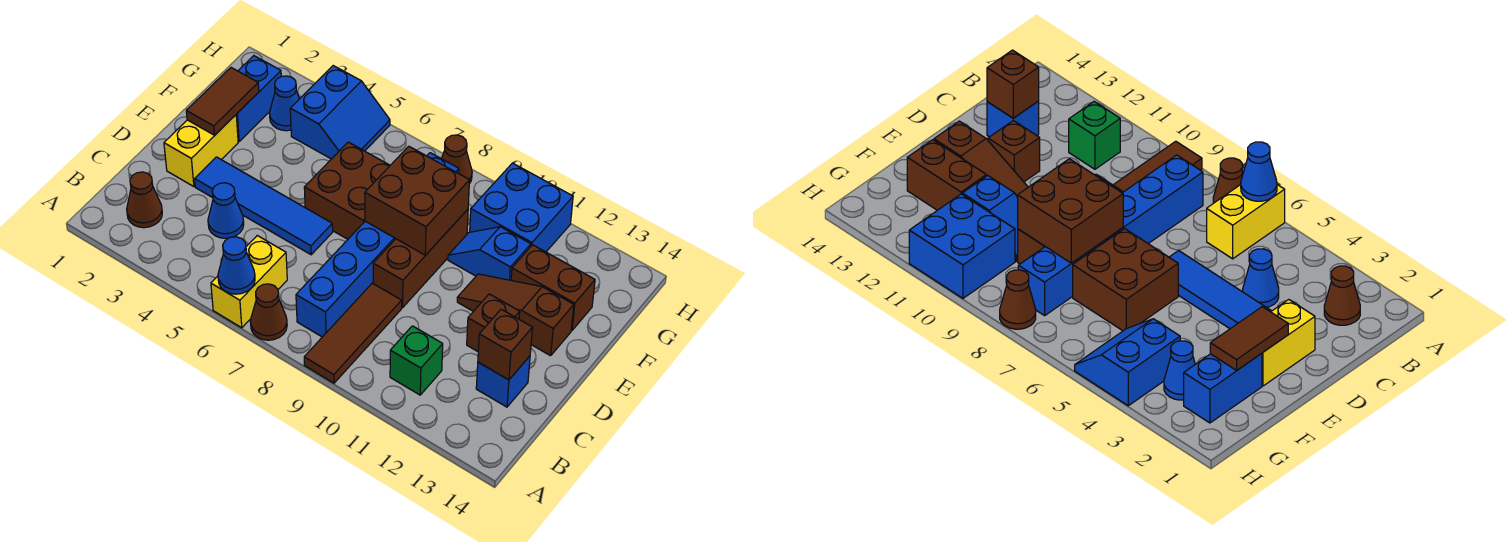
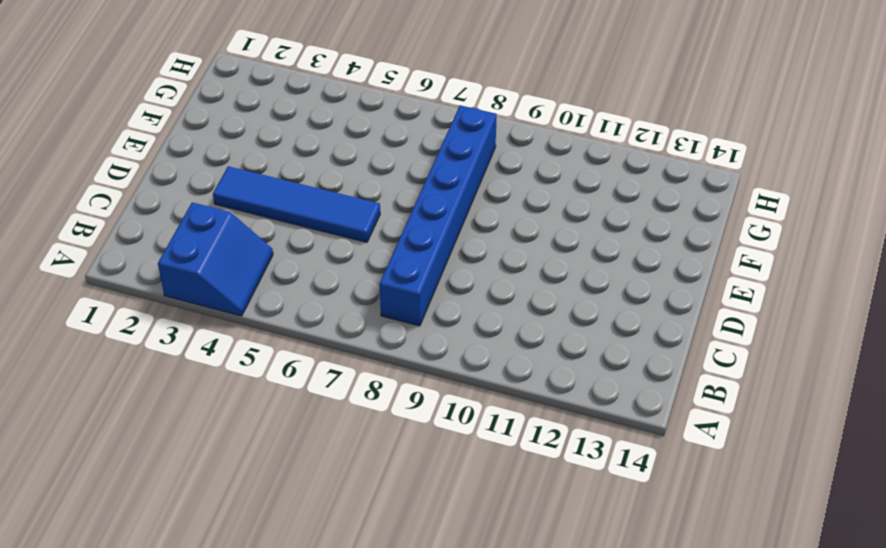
blue 2x2 slope [158,202,273,316] -> blue 2x2 slope moved to [290,66,390,159]
none -> yellow 1x2 brick [211,236,287,328]
none -> brown 1x1 cone [250,284,287,340]
none -> brown 1x3 tile [304,283,402,383]

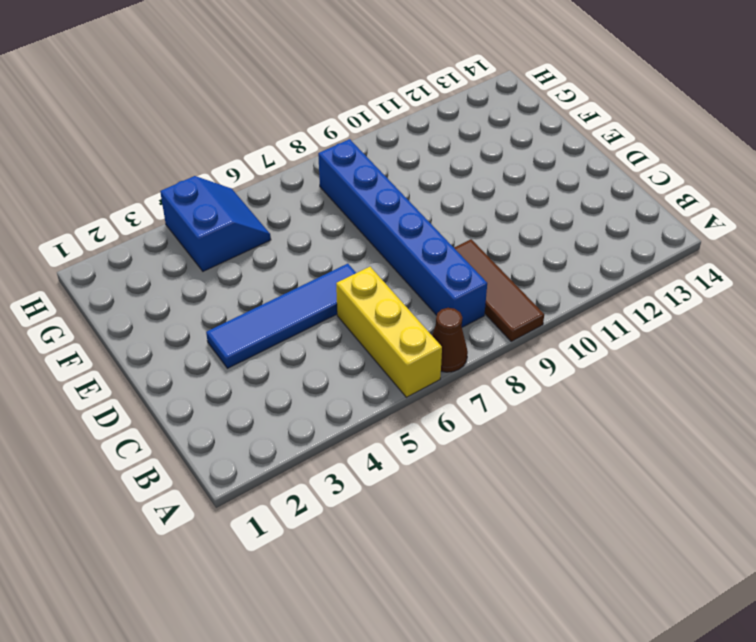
yellow 1x3 brick [336,267,442,397] -> yellow 1x2 brick [211,236,287,328]
none -> brown 1x1 cone [127,172,162,228]
none -> green 1x1 brick [390,326,443,395]
none -> blue 1x1 cone [208,183,244,238]

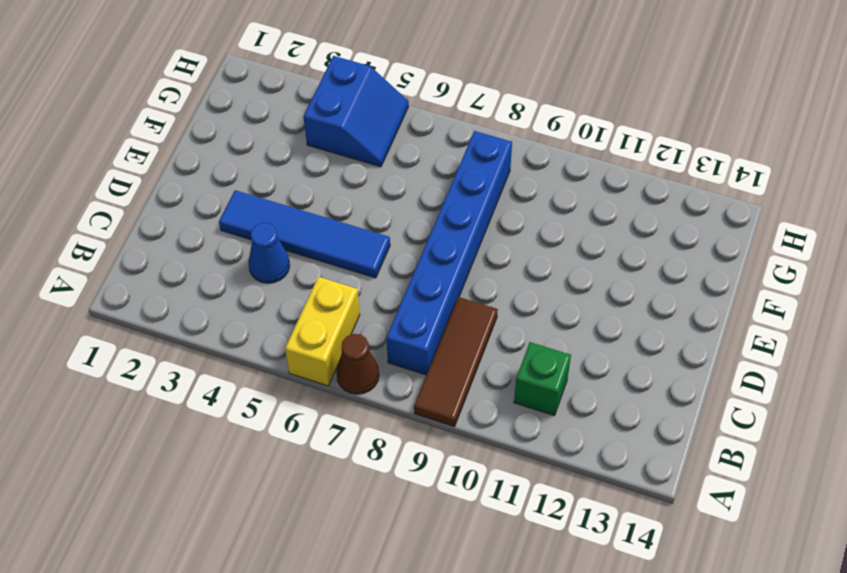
none -> brown 1x1 cone [127,172,162,228]
none -> blue 1x1 brick [476,356,530,407]
none -> yellow 1x2 brick [164,115,238,187]

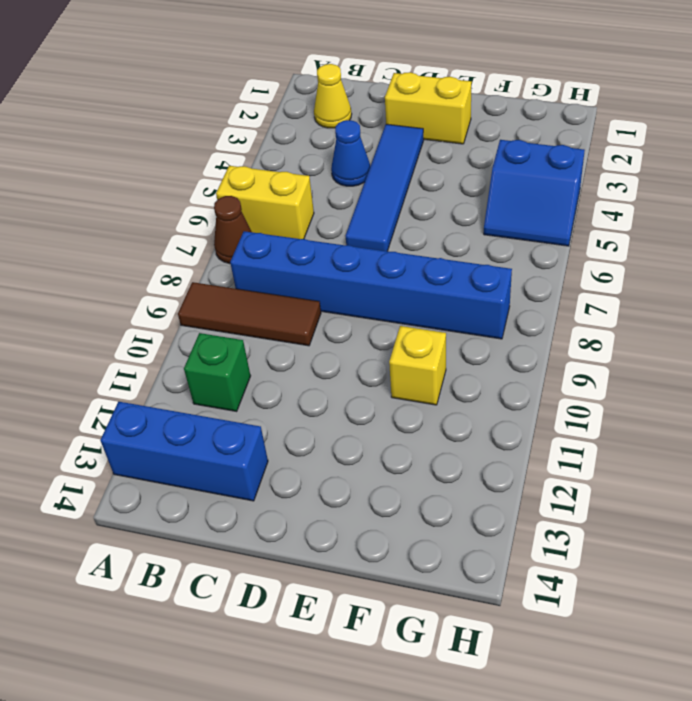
blue 1x3 brick [100,402,268,501] -> blue 1x1 brick [476,356,530,407]
yellow 1x1 cone [314,64,352,128] -> brown 1x1 cone [127,172,162,228]
yellow 1x1 brick [389,326,446,405] -> blue 1x2 slope [448,227,531,280]
none -> brown 1x3 brick [373,209,468,308]
none -> brown 1x1 brick [467,294,520,351]
none -> brown 2x2 brick [304,142,390,239]

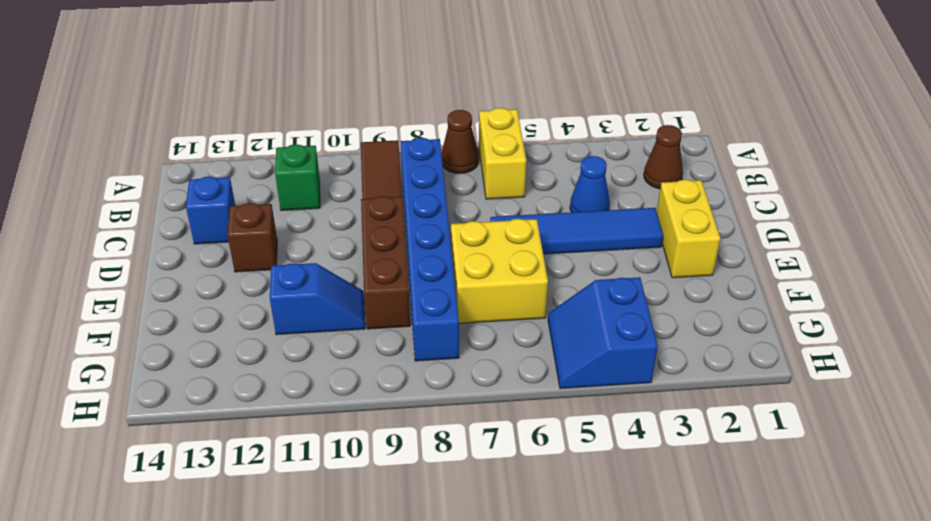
yellow 2x2 brick [451,219,548,323] -> brown 2x2 brick [304,142,390,239]
none -> brown 1x3 slope [457,274,574,356]
none -> blue 1x2 brick [236,56,281,141]
none -> brown 1x2 brick [511,245,595,330]

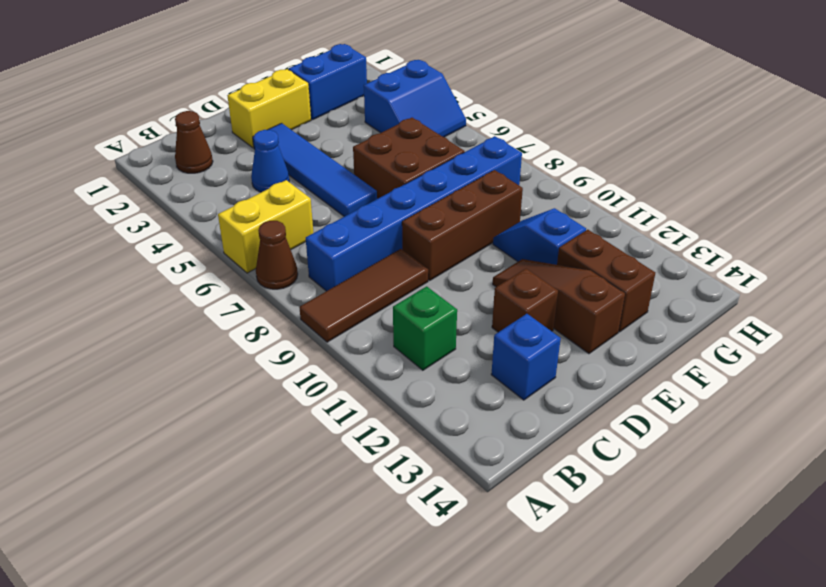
none -> blue 1x1 cone [270,76,299,131]
none -> blue 2x2 brick [470,163,573,252]
none -> brown 1x1 cone [442,135,472,184]

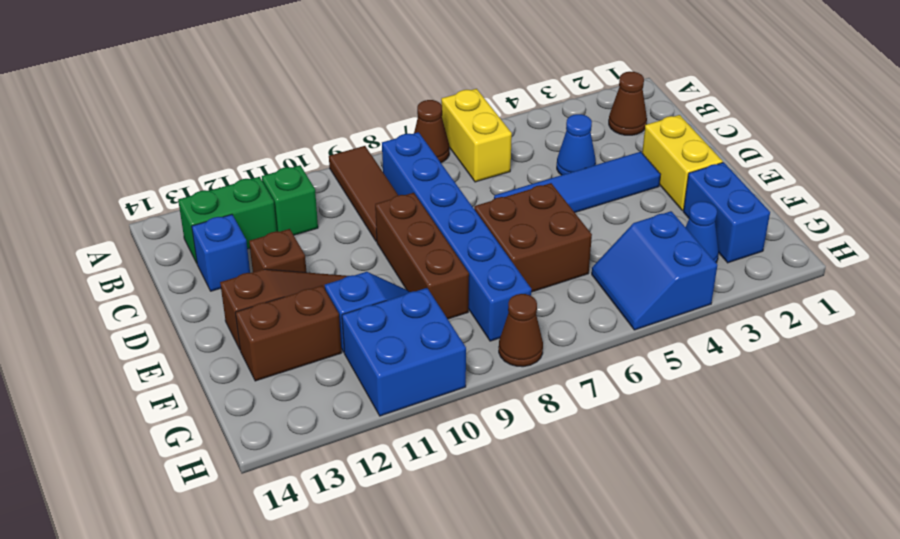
green 1x2 brick [178,177,277,263] -> none
none -> blue 1x1 cone [218,237,255,294]
none -> brown 1x1 brick [478,309,532,380]
none -> brown 1x2 tile [186,68,259,135]

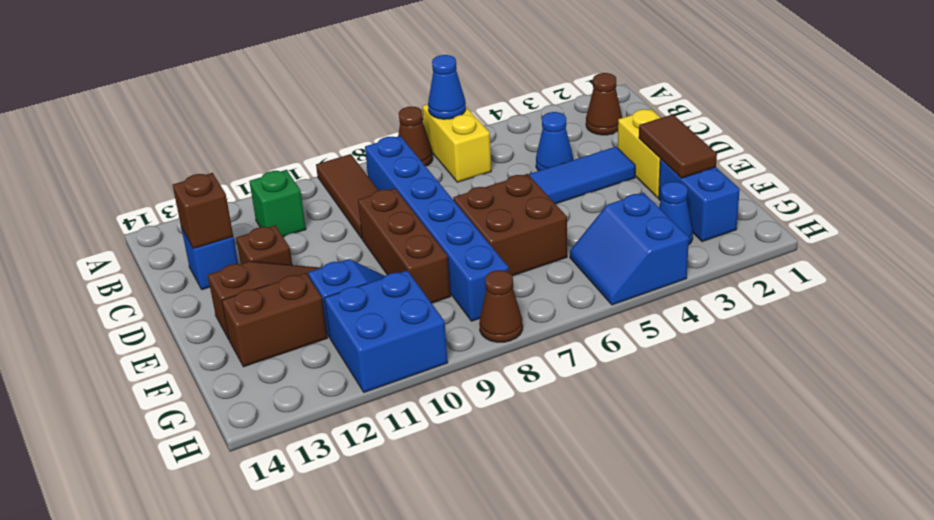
none -> brown 2x2 brick [365,146,470,255]

